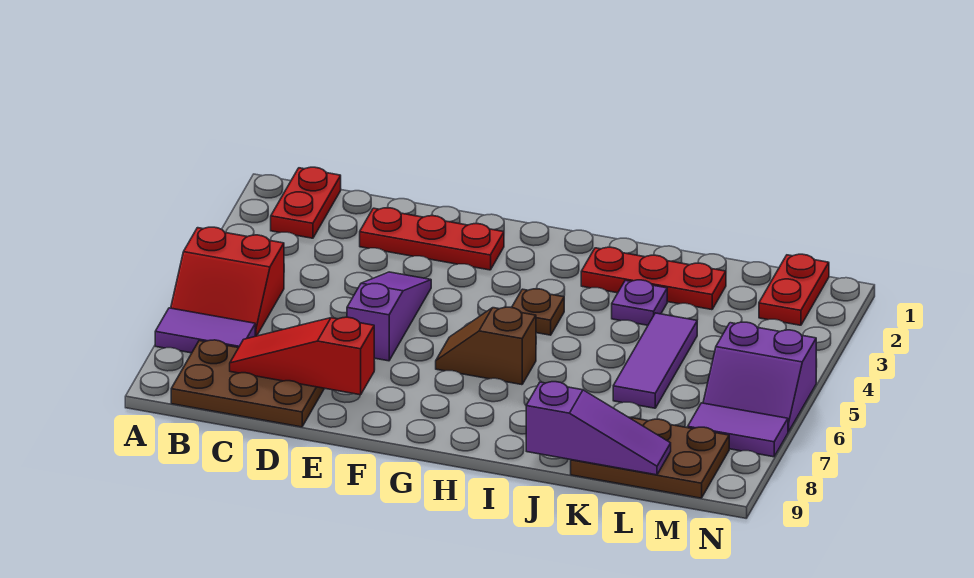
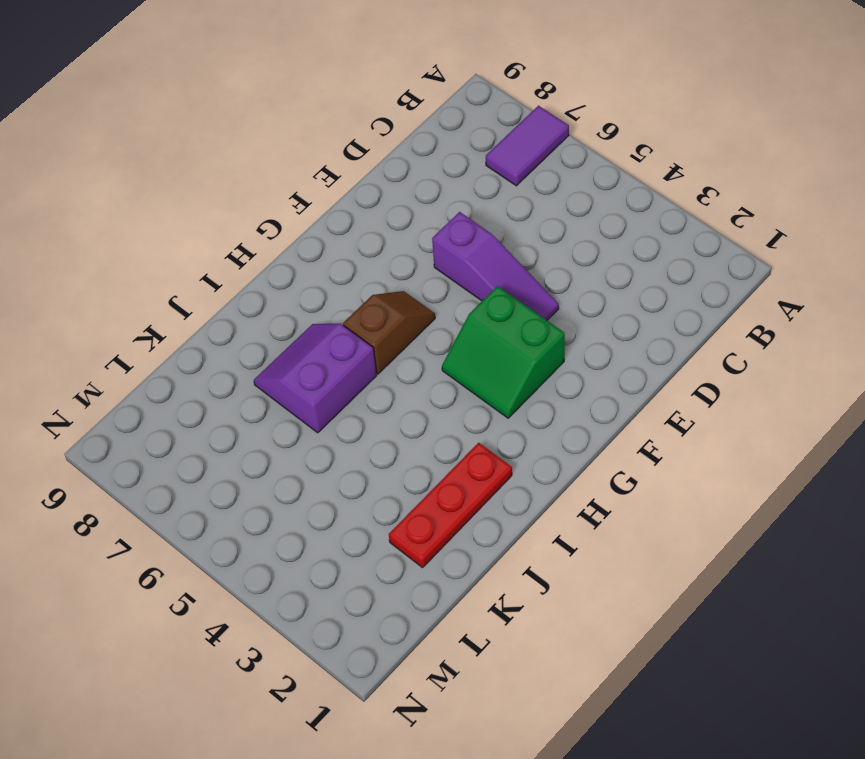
green 2x2 slope [442,286,565,418] -> none
purple 2x2 slope [254,324,377,433] -> purple 2x2 slope moved to [703,322,816,432]
none -> red 2x2 slope [171,227,284,336]
none -> red 1x2 plate [271,167,341,238]
none -> brown 2x3 plate [171,340,324,427]

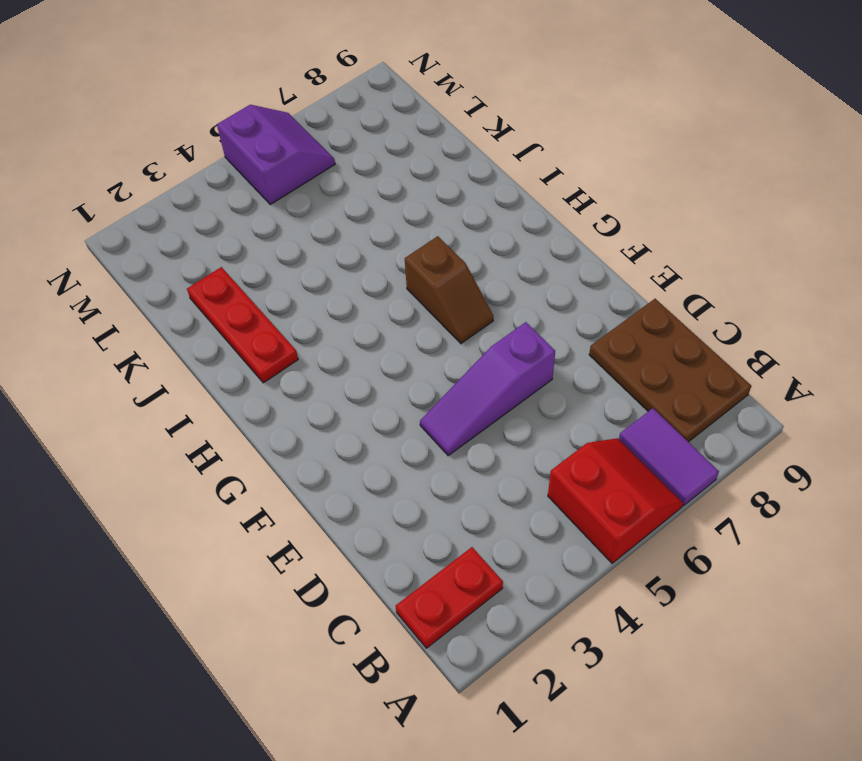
none -> red 1x3 plate [360,208,504,270]
none -> brown 1x1 plate [512,289,564,335]
none -> purple 1x1 plate [612,280,667,325]

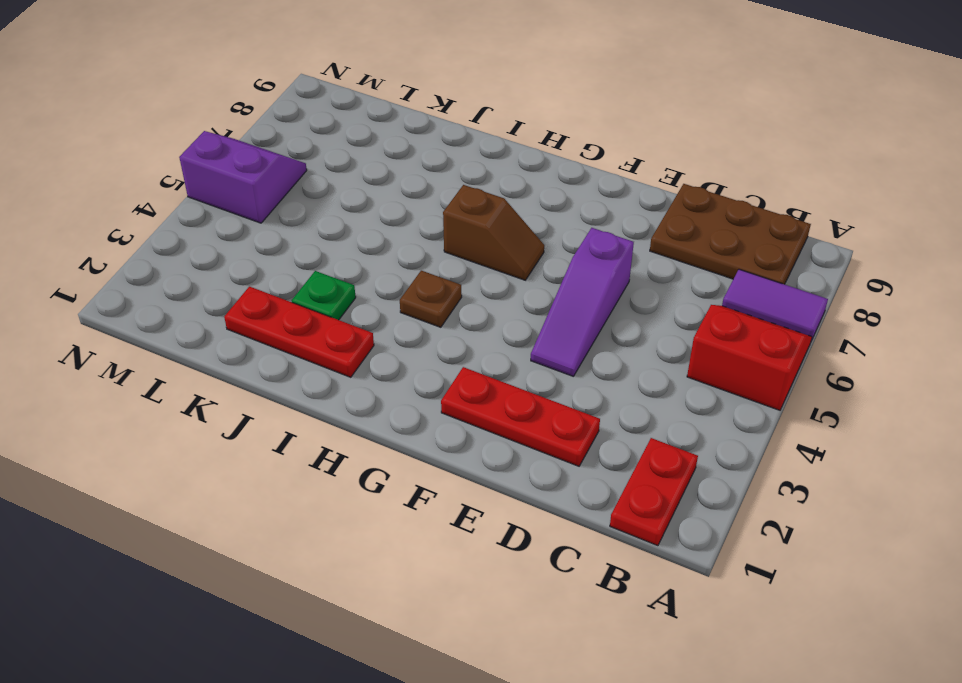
green 1x1 plate [292,271,356,320] -> purple 1x1 plate [612,280,667,325]
none -> purple 1x3 tile [613,313,697,408]
none -> brown 2x3 plate [571,417,729,498]
none -> red 1x2 plate [759,254,829,325]

